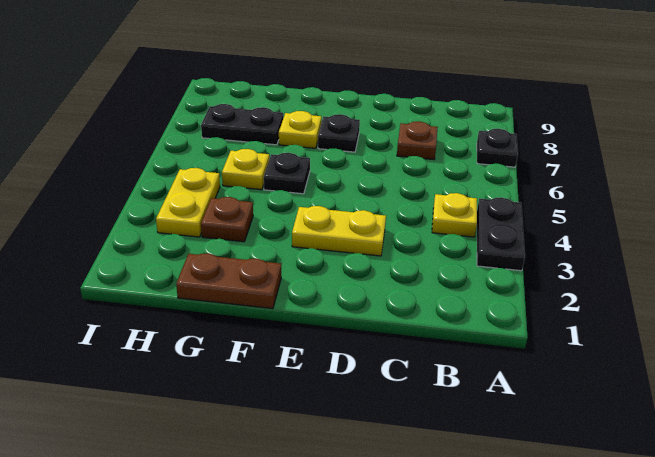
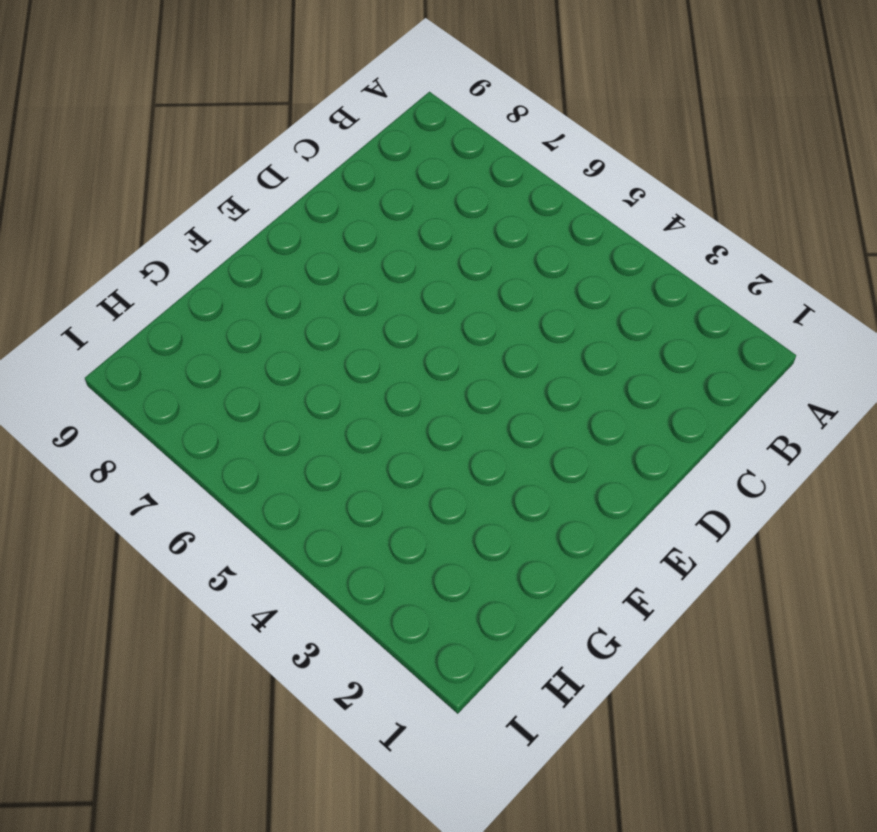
none -> black 1x2 plate [477,197,525,271]
none -> black 1x1 plate [477,129,518,167]
none -> yellow 1x1 plate [432,193,477,237]

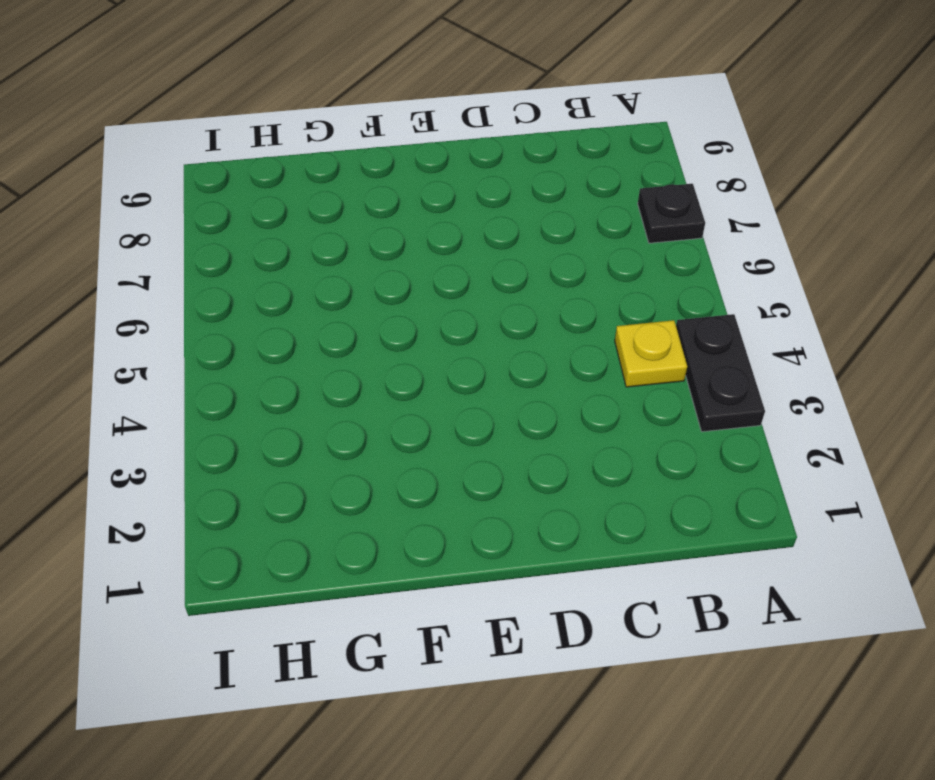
none -> brown 1x1 plate [397,121,438,160]
none -> yellow 1x2 plate [292,206,386,256]
none -> black 1x1 plate [318,114,360,152]

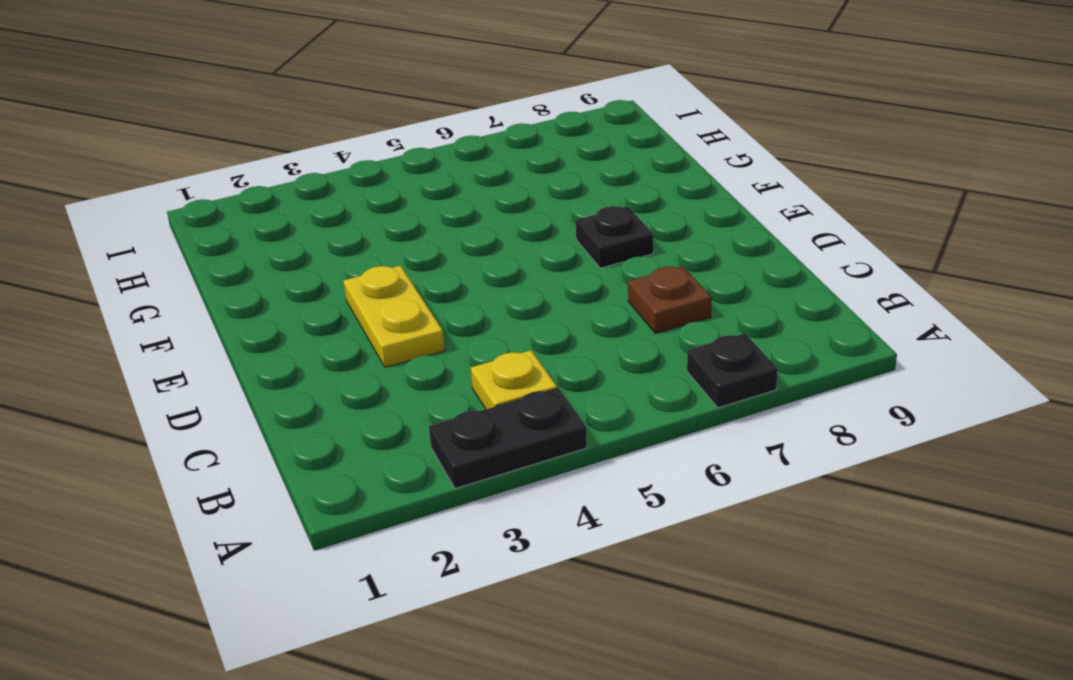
none -> brown 1x2 plate [176,253,281,309]
none -> black 1x1 plate [264,153,310,194]
none -> yellow 1x1 plate [279,111,321,148]

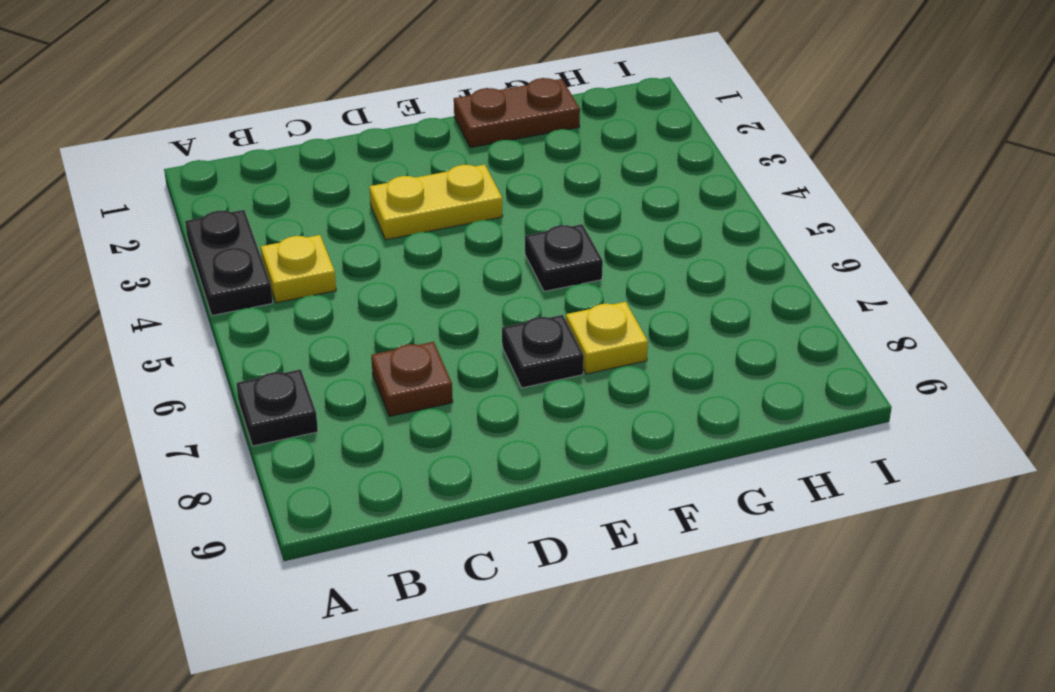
none -> brown 1x1 plate [201,197,253,242]
none -> yellow 1x1 plate [222,149,269,190]
none -> black 1x2 plate [201,104,283,145]

